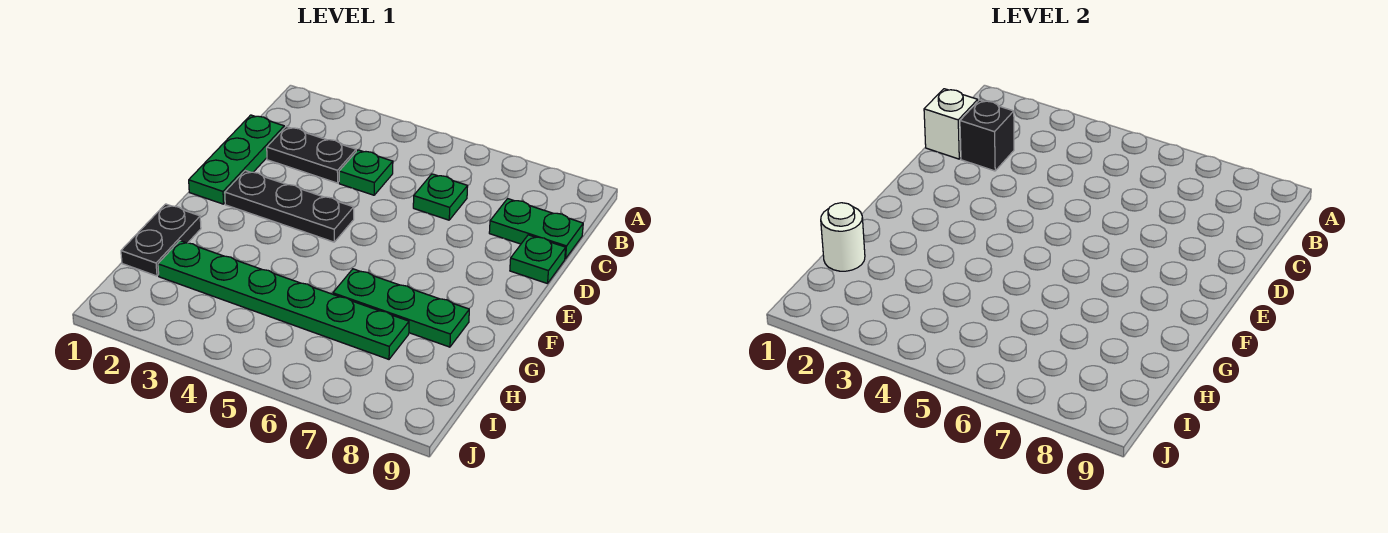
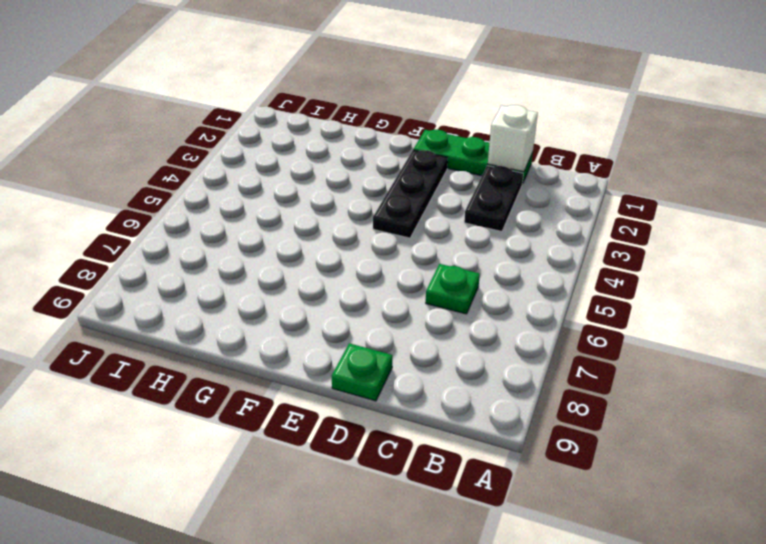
none -> green 1x1 plate [339,150,393,195]
none -> green 1x2 plate [489,199,583,259]
none -> black 1x2 plate [121,204,201,276]

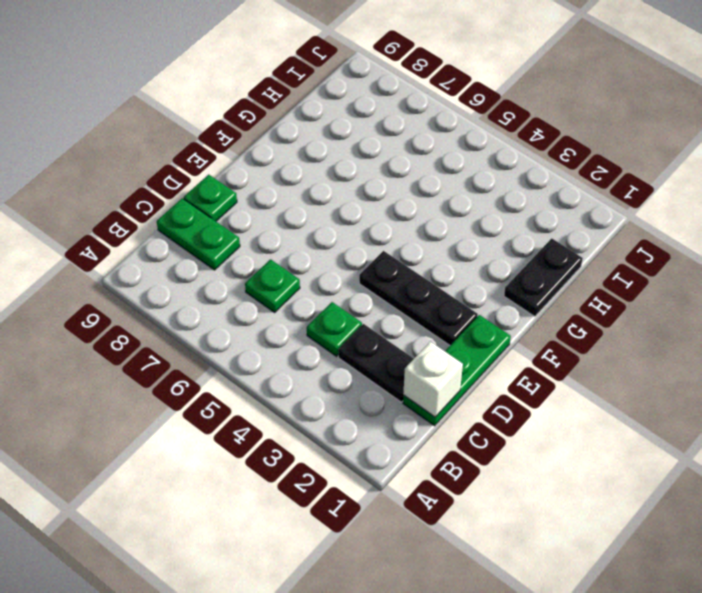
none -> green 1x3 plate [333,269,469,347]
none -> green 1x6 plate [158,241,409,359]
none -> black 1x1 brick [960,100,1014,171]

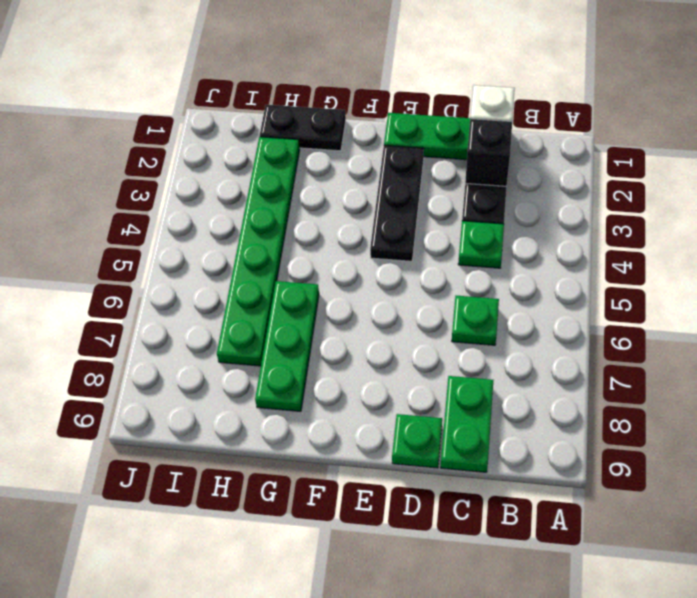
none -> white 1x1 round brick [821,203,865,271]

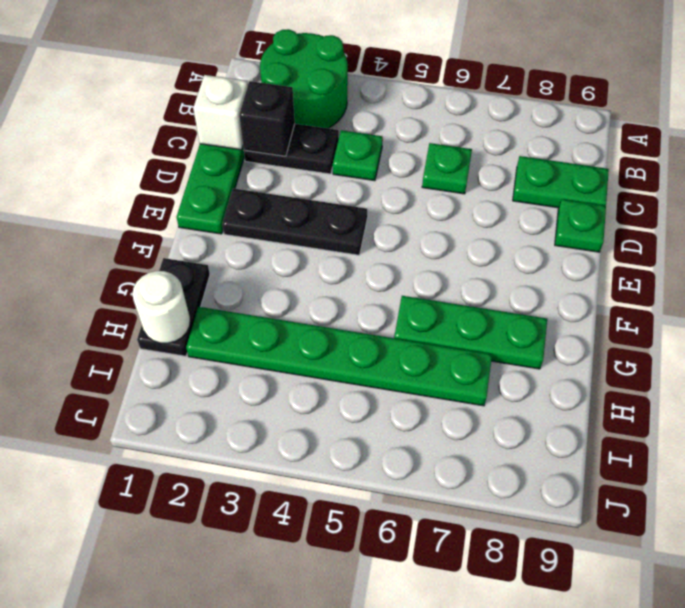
green 2x2 round brick [260,29,348,128] -> none

